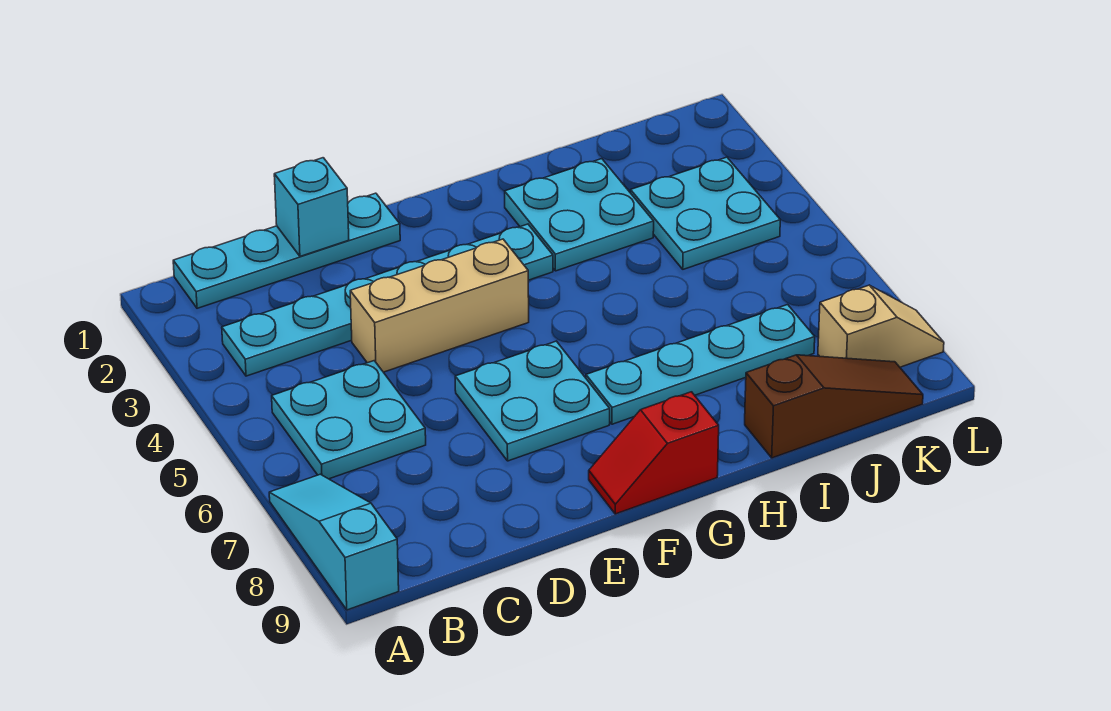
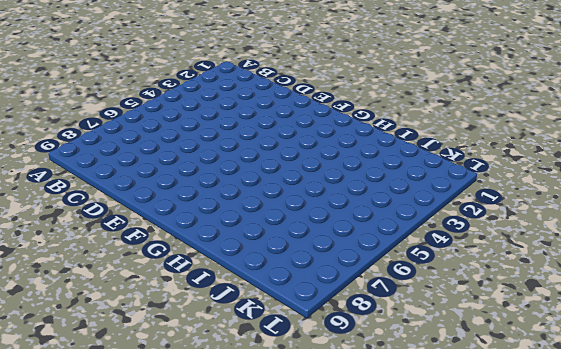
none -> cyan 1x3 slope [269,474,399,610]
none -> cyan 1x4 plate [173,193,400,308]
none -> cyan 1x6 plate [222,224,553,376]

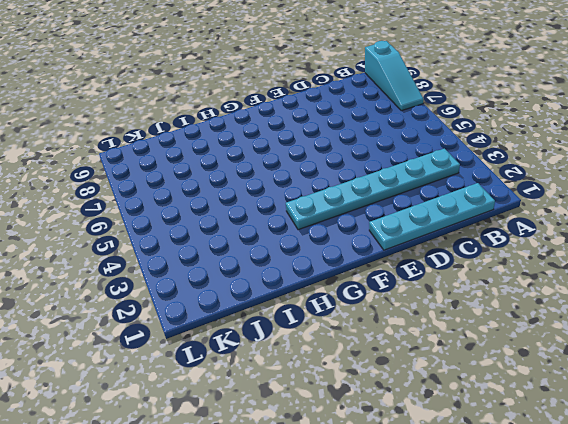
none -> cyan 2x2 plate [272,361,426,479]
none -> tan 1x3 brick [350,239,529,372]
none -> cyan 2x2 plate [455,341,610,461]

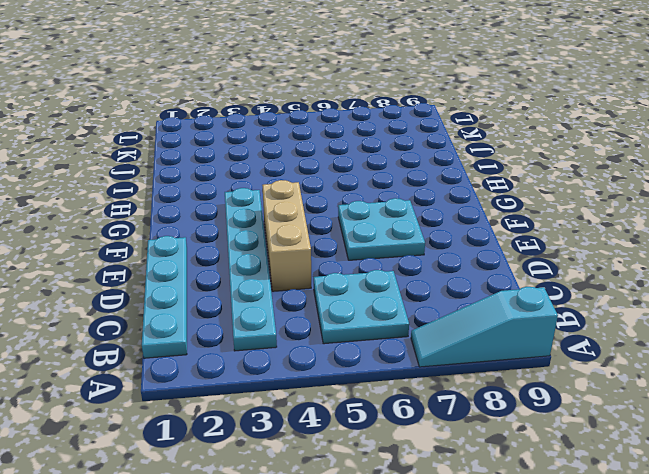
none -> red 1x2 slope [589,392,719,514]
none -> cyan 1x4 plate [586,305,815,424]
none -> cyan 2x2 plate [505,159,654,271]

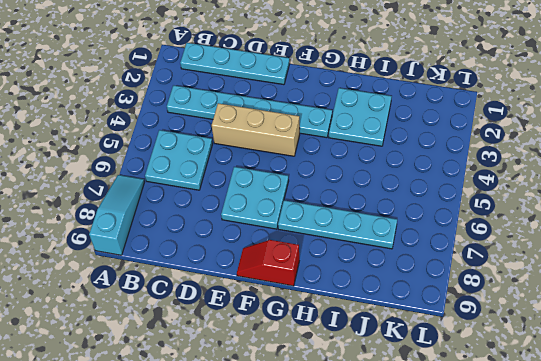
none -> brown 1x3 slope [745,355,923,458]
none -> cyan 2x2 plate [631,157,780,269]
none -> tan 1x2 slope [818,285,944,367]

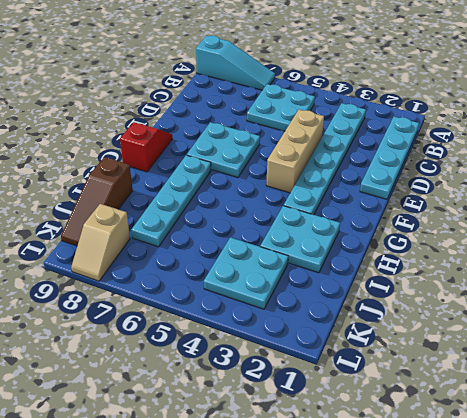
none -> cyan 1x1 brick [274,158,349,256]

